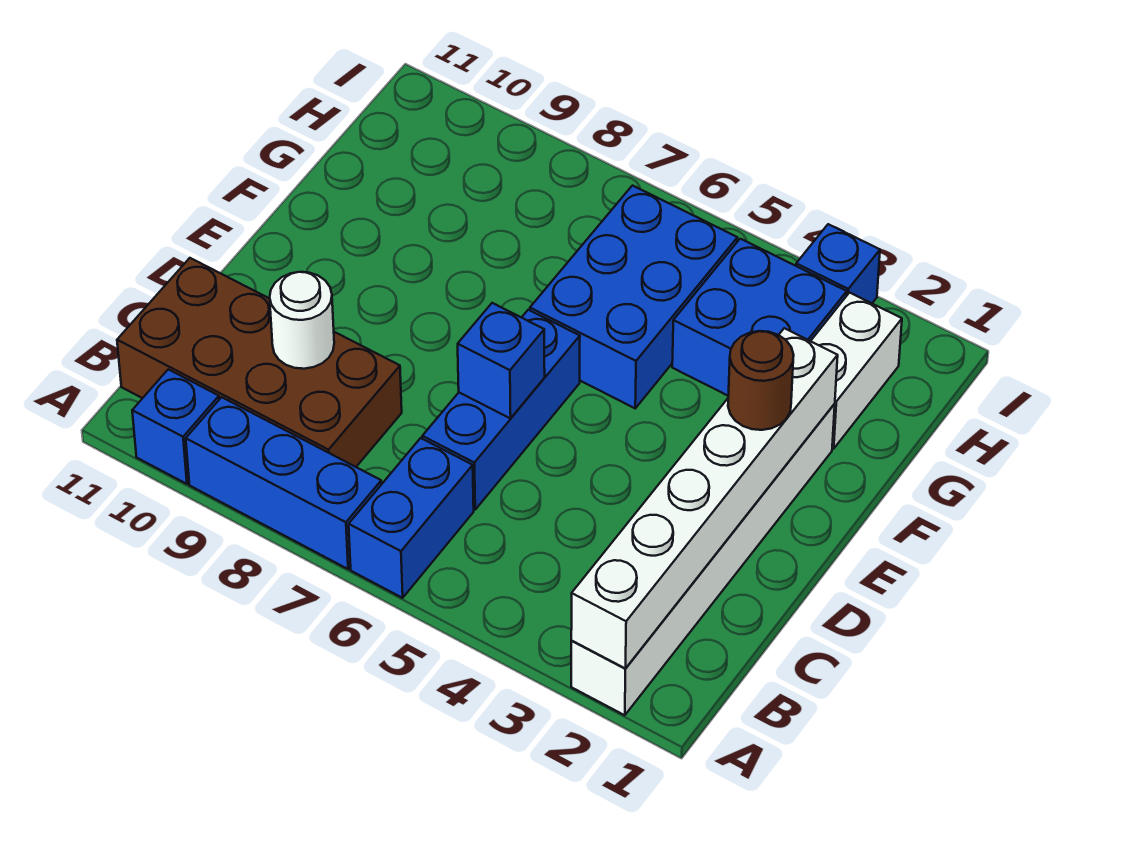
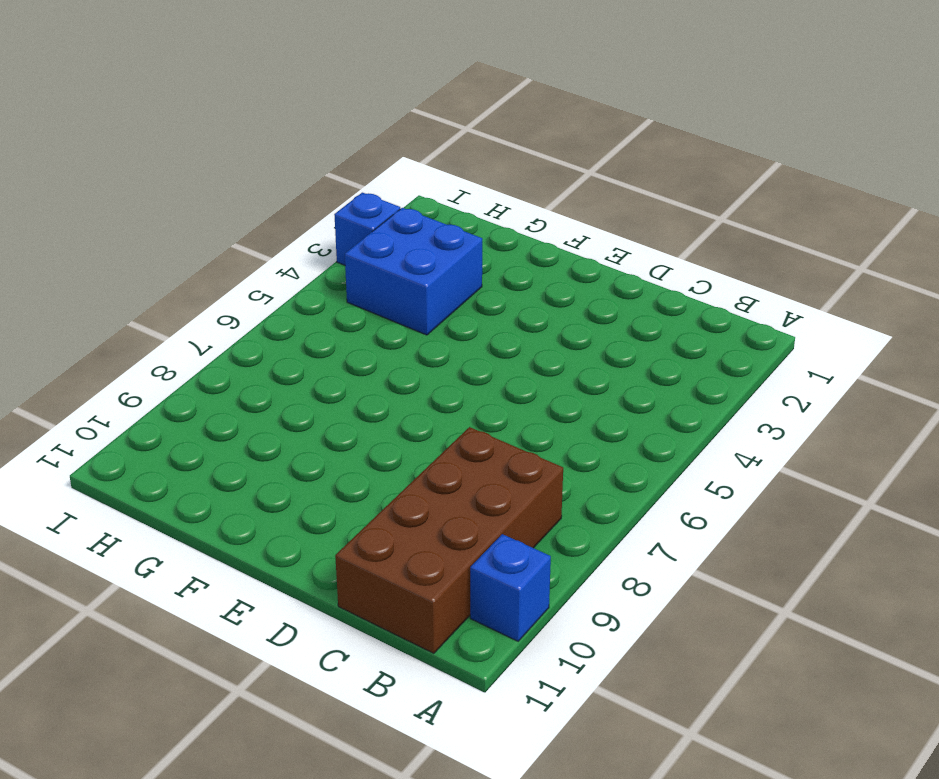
none -> white 1x6 brick [571,404,835,715]
none -> blue 1x2 brick [349,438,474,598]
none -> blue 1x3 brick [186,397,381,569]

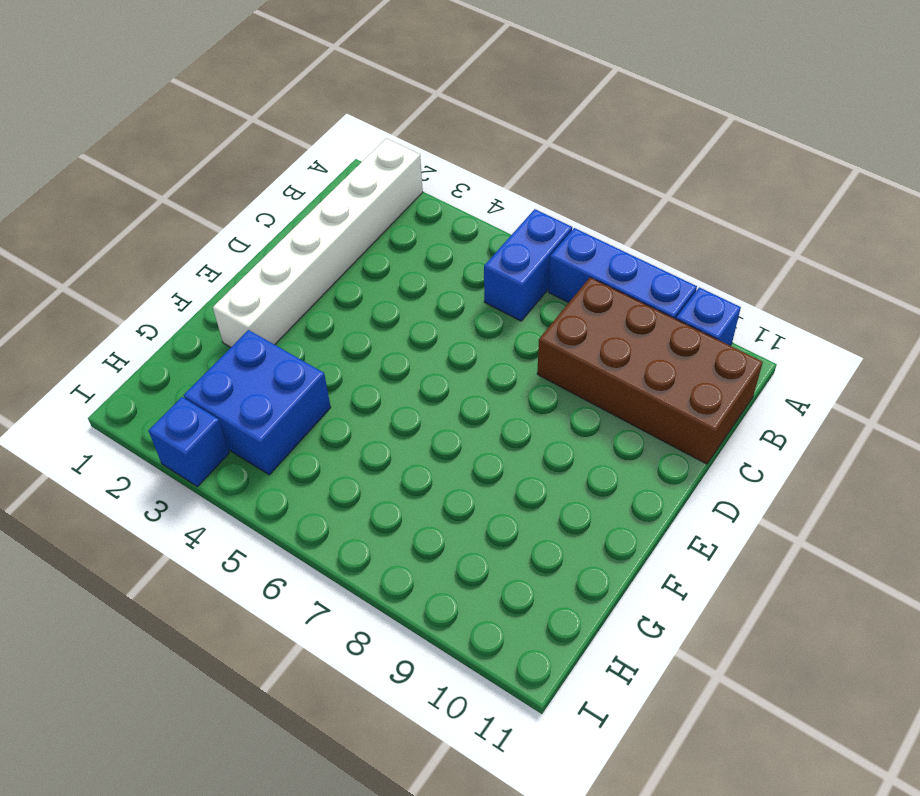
none -> blue 1x3 brick [422,310,580,509]
none -> blue 2x3 brick [530,186,737,408]
none -> white 1x2 brick [811,293,902,449]

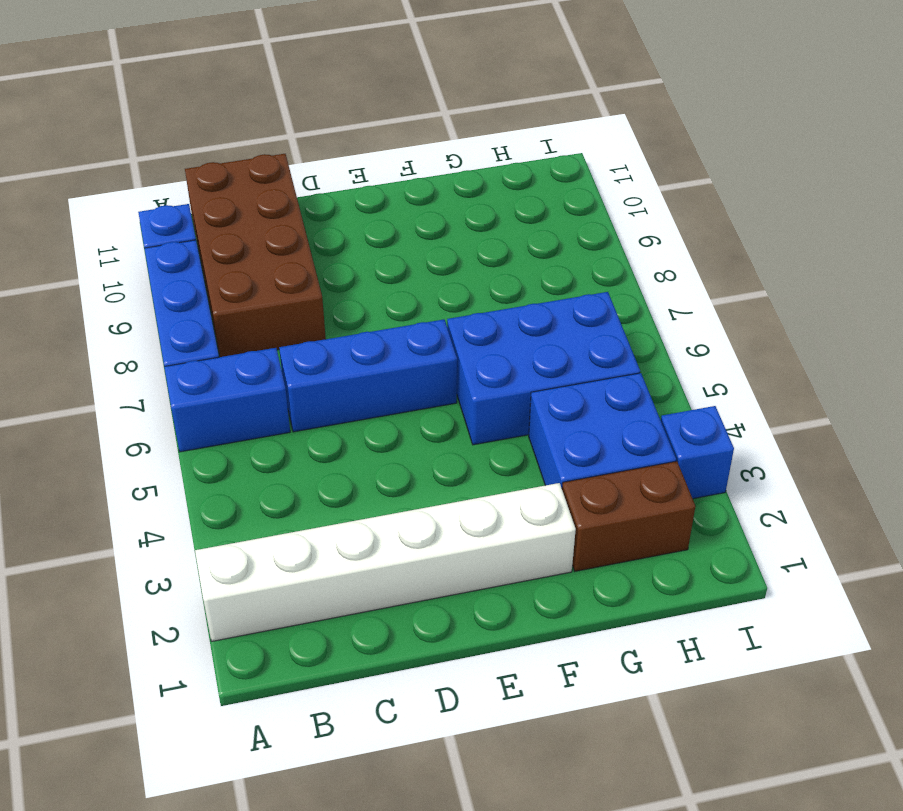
brown 1x2 brick [562,461,695,571] -> white 1x2 brick [811,293,902,449]
none -> white 1x6 brick [571,328,838,669]
none -> white 1x1 round brick [270,272,334,369]
none -> blue 1x1 brick [458,303,545,419]

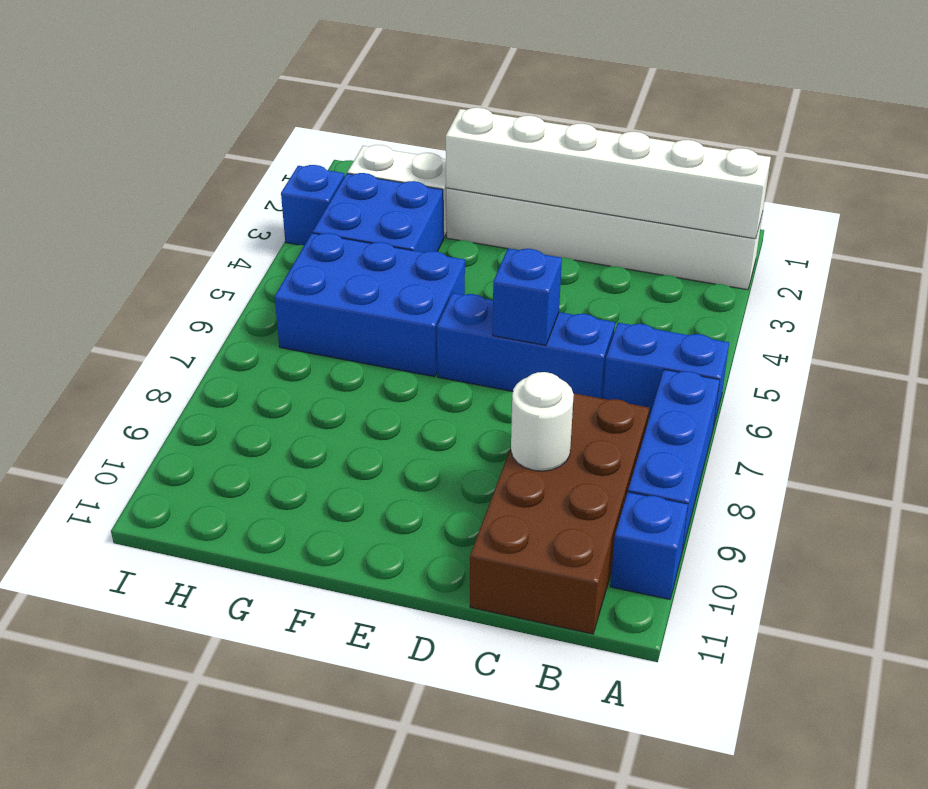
none -> brown 1x1 round brick [728,331,794,430]

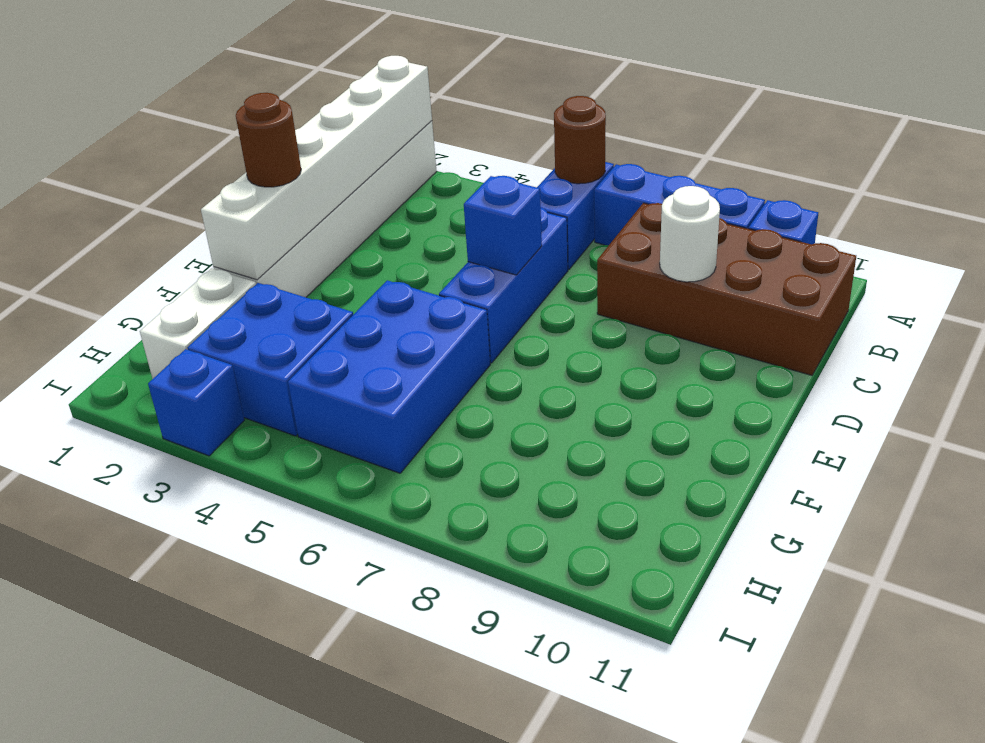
brown 1x1 round brick [554,96,606,184] -> none

